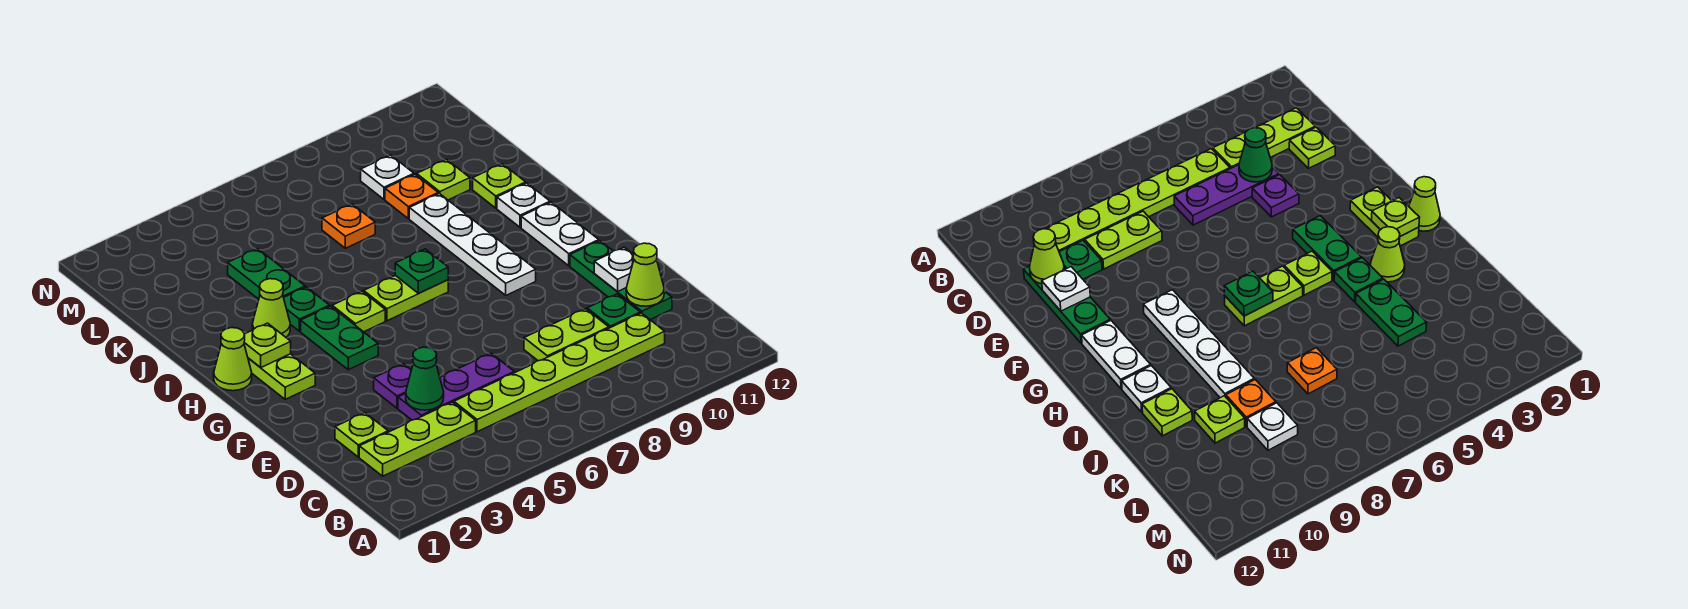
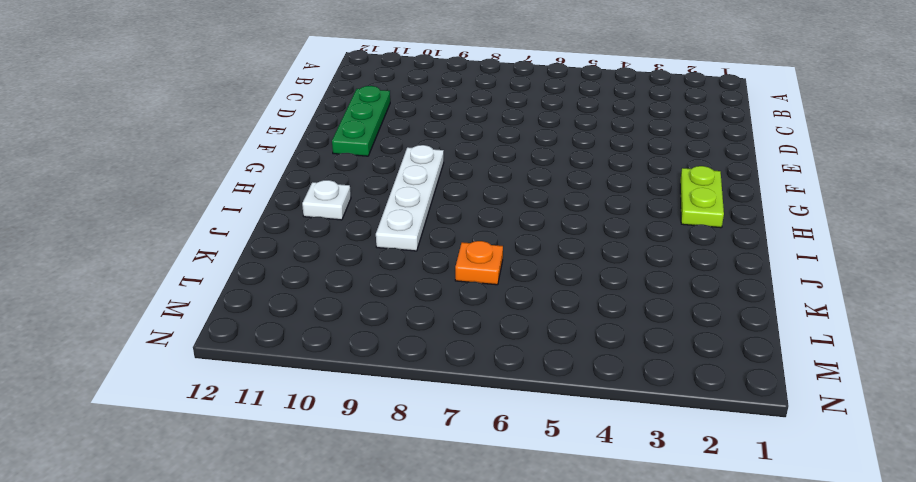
none -> lime 1x3 plate [359,402,476,476]
none -> lime 1x6 plate [454,313,665,432]
none -> lime 1x1 plate [335,413,388,457]

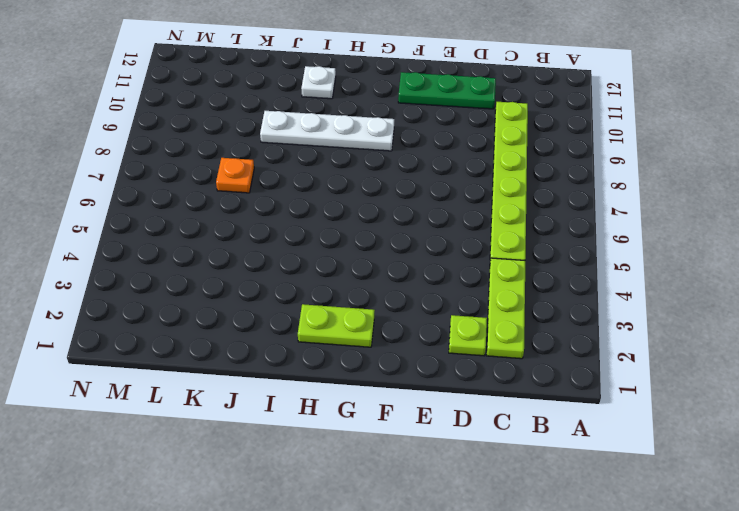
none -> purple 1x3 plate [398,353,514,420]
none -> lime 1x2 plate [524,309,609,361]
none -> green 1x1 plate [587,294,640,328]

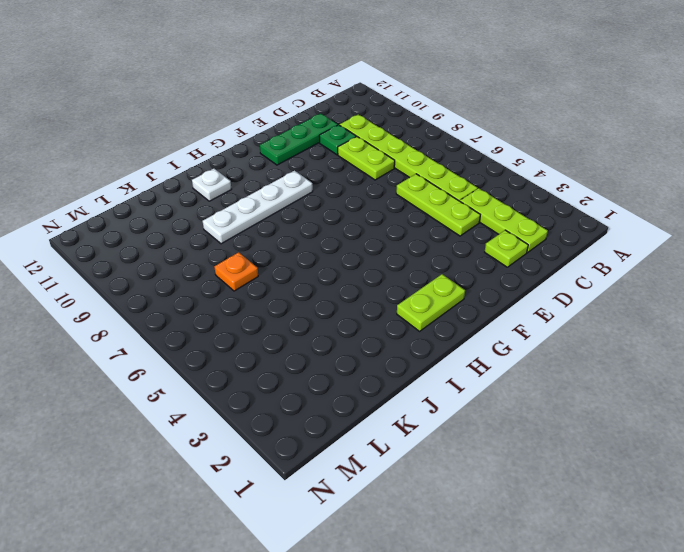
lime 1x3 plate [396,174,480,236] -> purple 1x3 plate [398,353,514,420]
none -> purple 1x1 plate [374,364,411,408]
none -> green 1x2 plate [301,306,378,370]
none -> white 1x2 plate [521,202,599,266]

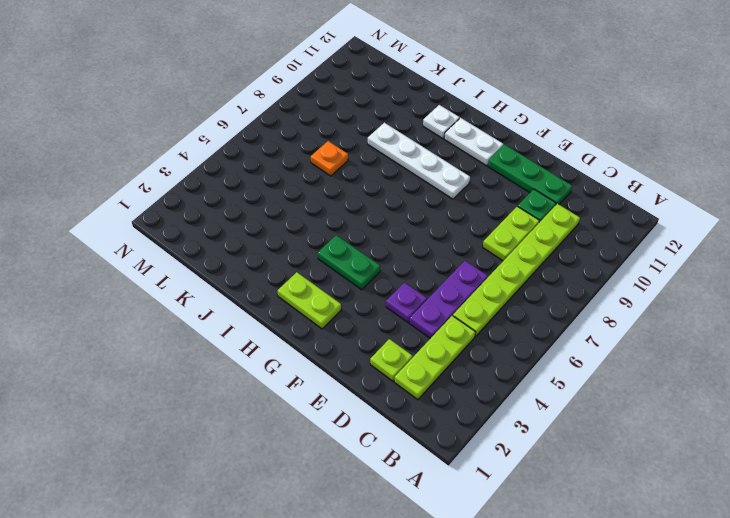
none -> lime 1x1 cone [214,328,252,391]
none -> lime 1x1 plate [332,291,385,332]
none -> lime 1x2 plate [364,275,448,321]

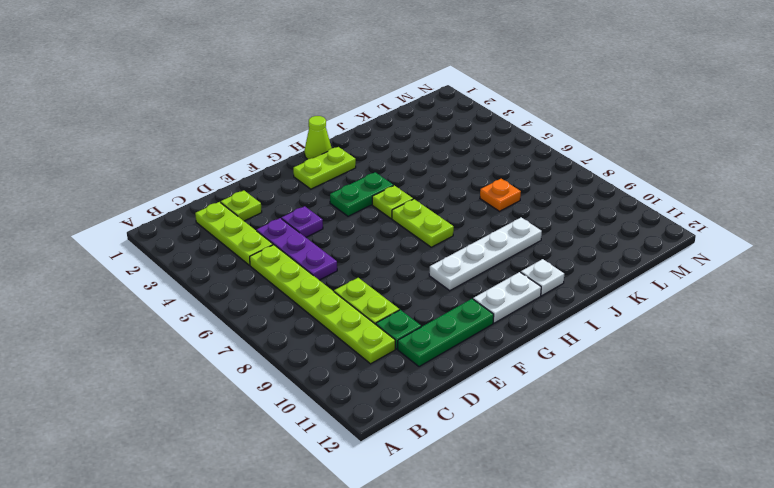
none -> lime 1x1 cone [252,279,290,337]
none -> green 1x1 plate [284,287,329,331]
none -> green 1x2 plate [228,249,305,299]

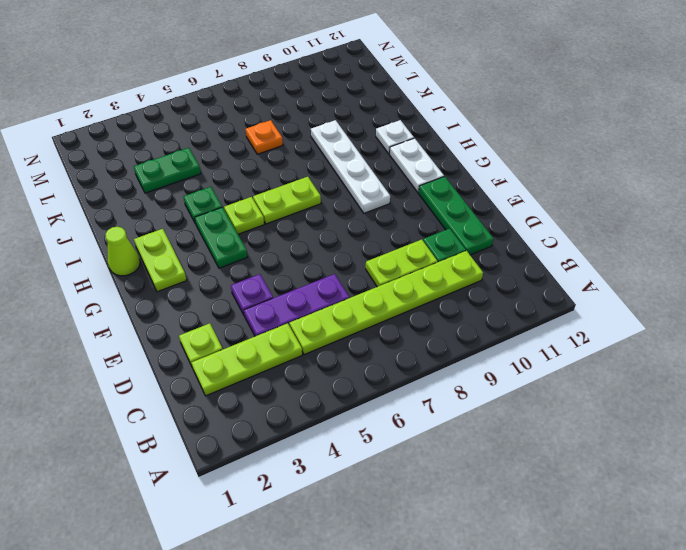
green 1x2 plate [134,148,201,193] -> green 1x2 plate turned to [228,249,305,299]
none -> lime 1x1 cone [252,279,290,337]
none -> lime 1x1 plate [473,164,526,208]
none -> orange 1x1 plate [385,174,438,219]

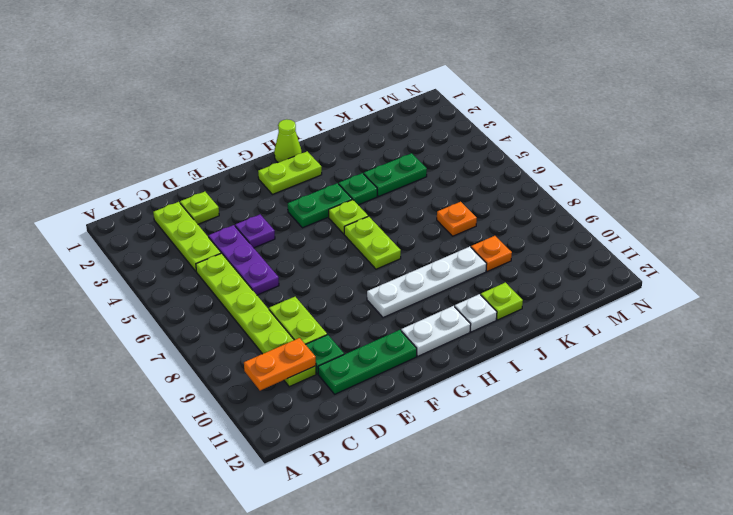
orange 1x2 plate [244,338,316,390] -> none
none -> lime 1x1 cone [252,279,290,337]
none -> lime 1x1 plate [417,159,470,200]
none -> white 1x1 plate [361,155,414,199]

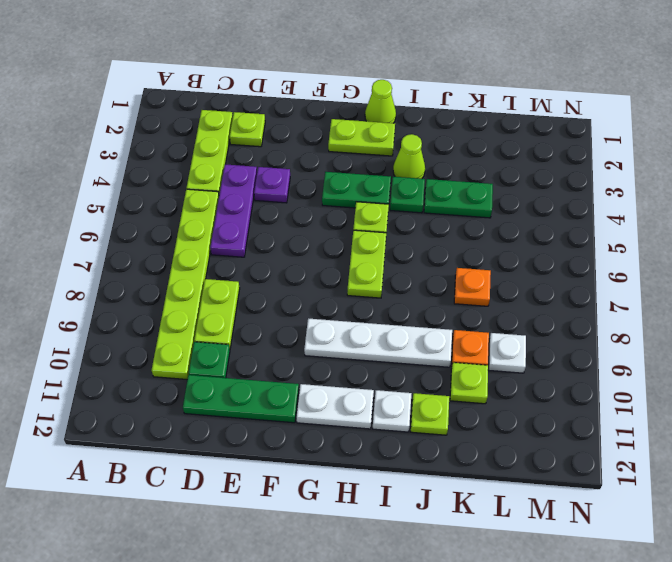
none -> green 1x1 cone [406,347,444,410]
none -> lime 1x1 cone [626,243,664,306]
none -> white 1x1 plate [594,247,634,291]

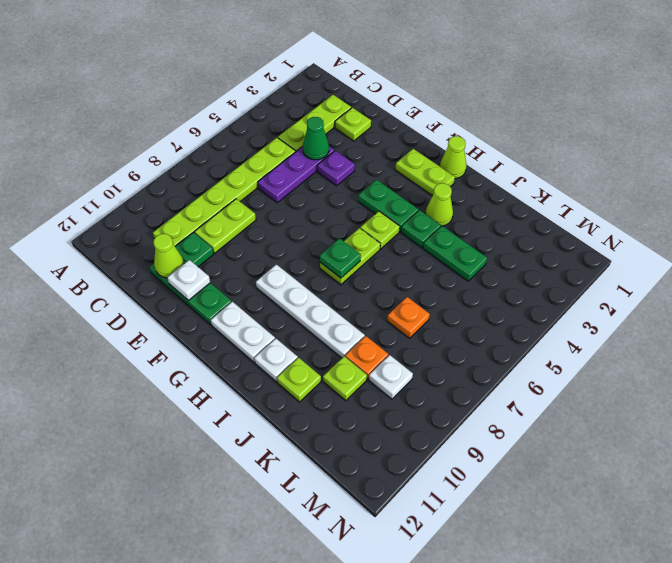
none -> lime 1x1 plate [244,323,291,368]

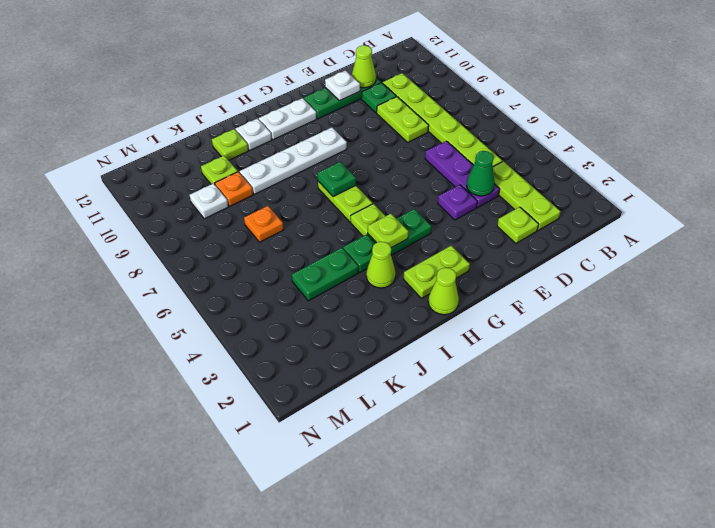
lime 1x1 plate [368,214,408,248] -> lime 1x1 plate moved to [244,323,291,368]

